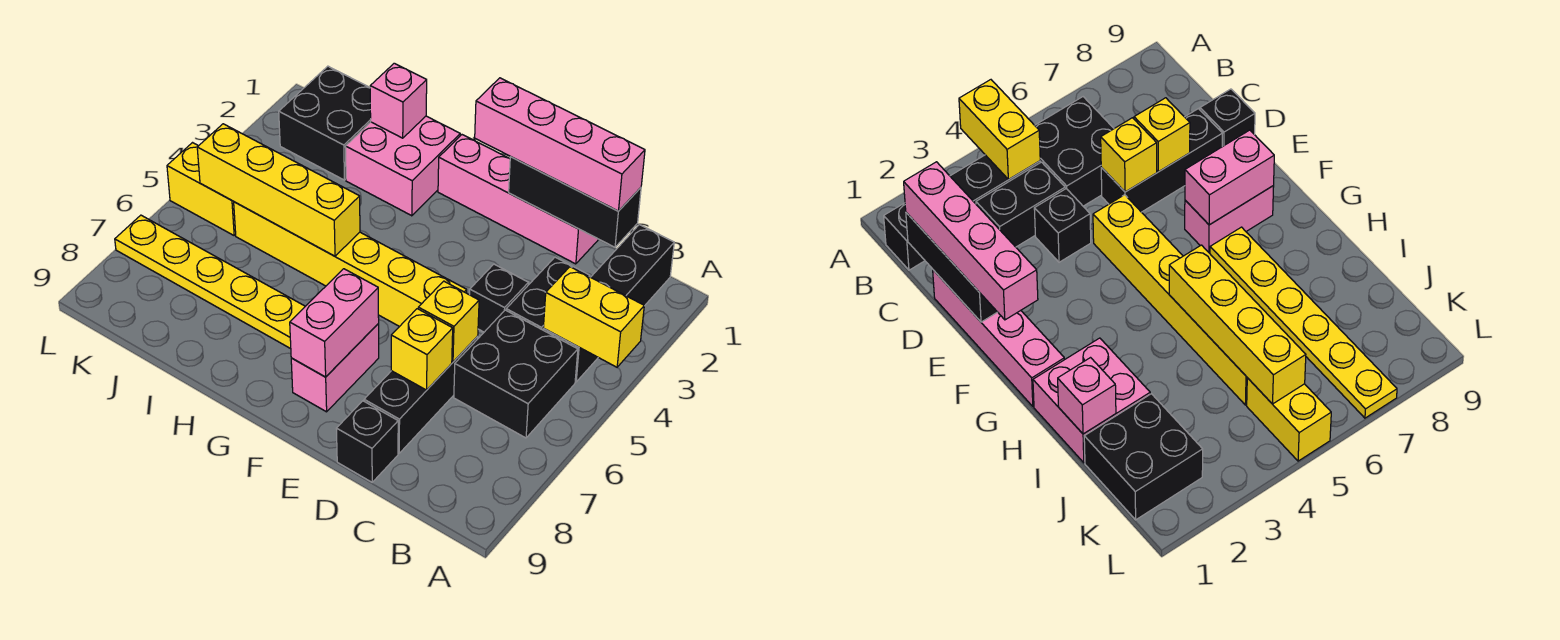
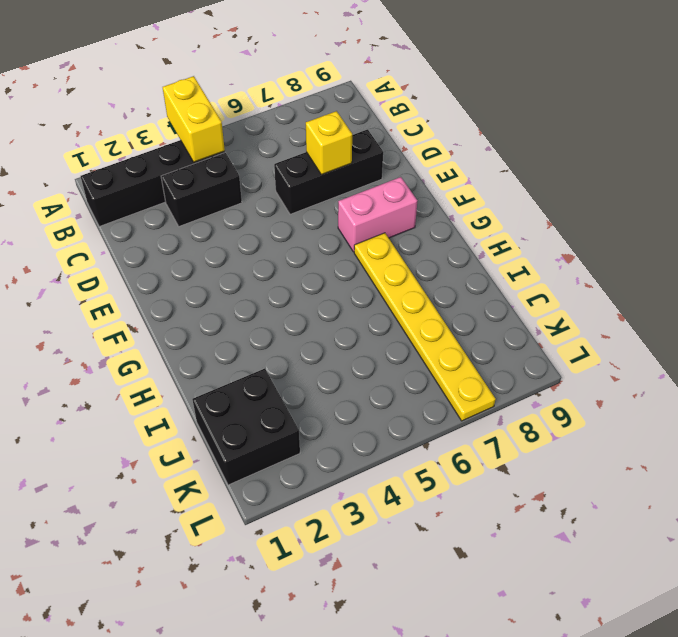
none -> black 2x2 brick [454,310,578,438]
none -> pink 1x4 brick [438,135,598,264]
none -> black 1x1 brick [470,264,528,332]

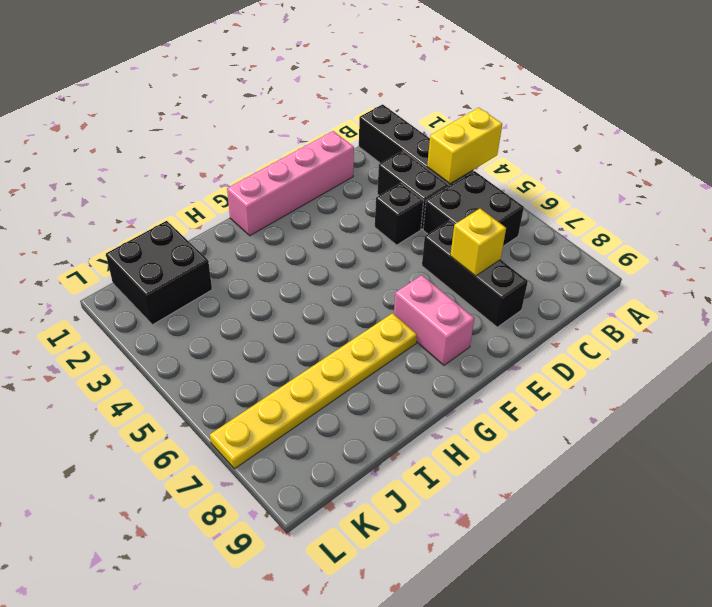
none -> black 1x1 brick [336,401,398,482]
none -> yellow 1x6 brick [234,202,467,327]
none -> pink 2x2 brick [345,116,460,216]

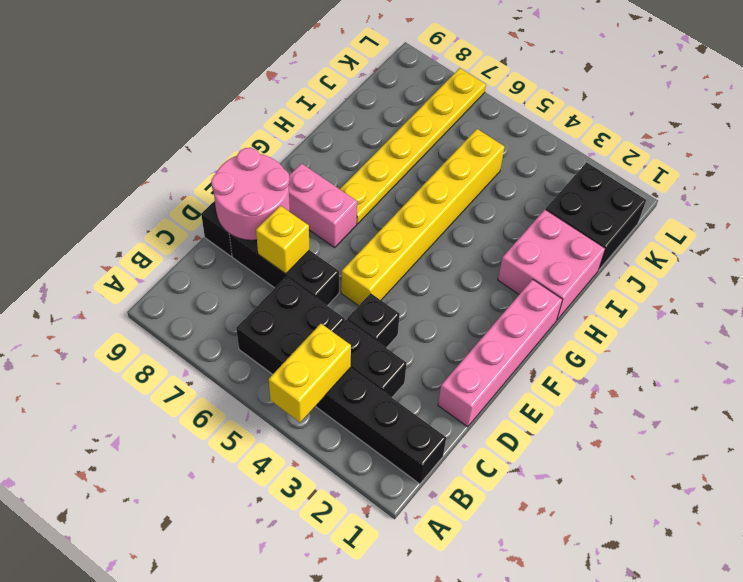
pink 2x2 round brick [211,148,290,240] -> none
none -> yellow 1x2 brick [167,143,236,235]
none -> black 1x3 brick [509,157,641,247]
none -> yellow 1x1 brick [418,281,479,362]

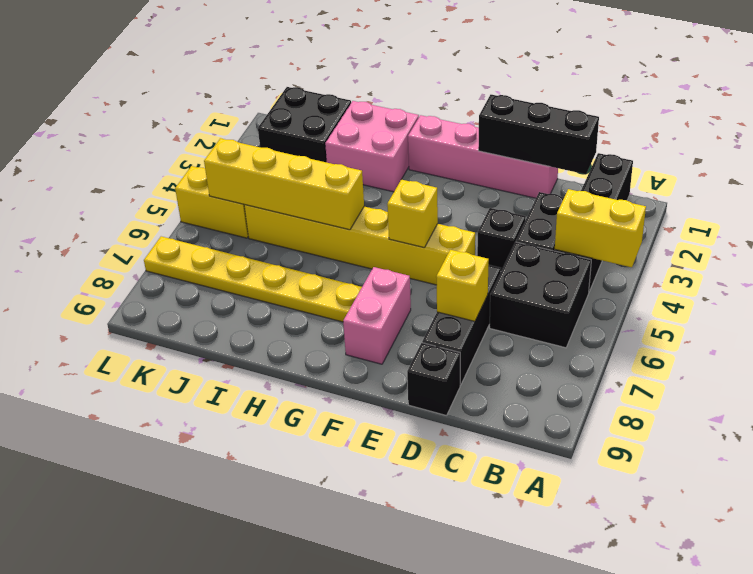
yellow 1x1 brick [387,180,438,248] -> yellow 1x1 brick moved to [418,281,479,362]
none -> pink 1x2 brick [290,269,379,377]
none -> pink 1x1 brick [370,63,427,138]
none -> pink 1x4 brick [475,78,645,211]

